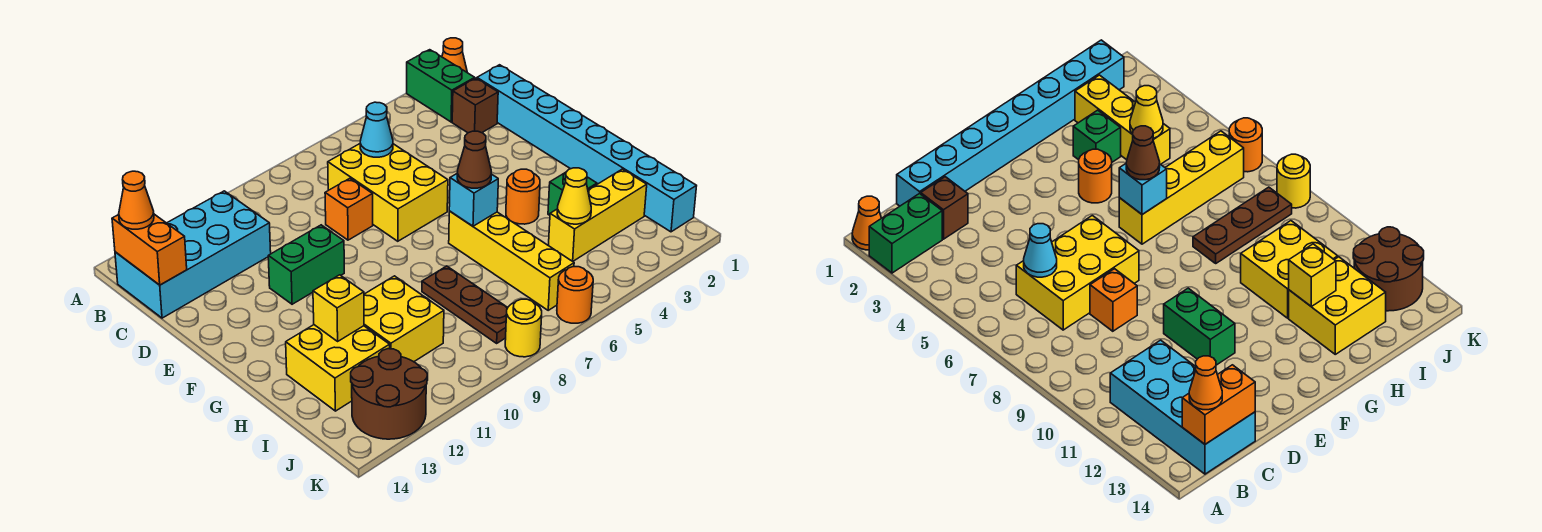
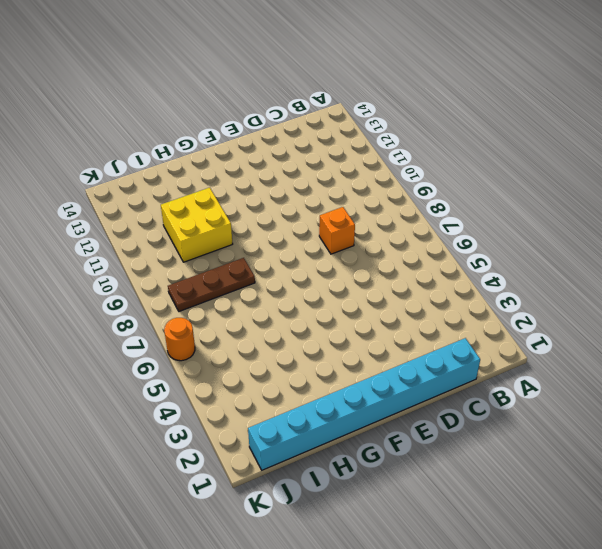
none -> orange 1x1 cone [442,38,467,72]
none -> green 1x2 brick [407,50,475,122]
none -> cyan 2x4 brick [115,191,271,318]

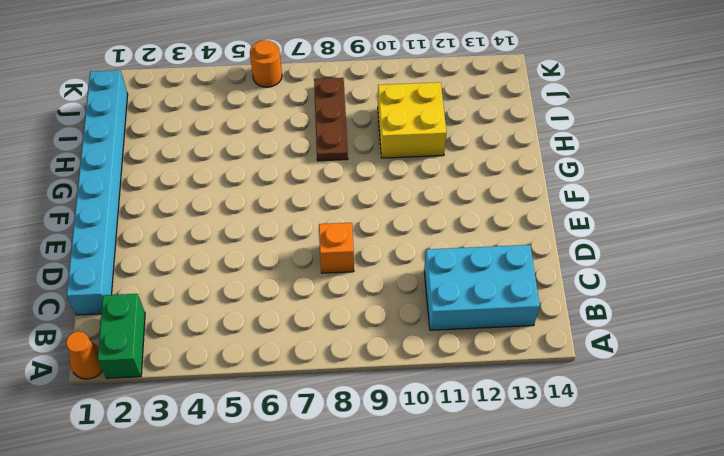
cyan 2x3 brick [424,245,540,330] -> cyan 2x4 brick [115,191,271,318]
none -> brown 1x1 brick [452,78,498,133]
none -> yellow 2x3 brick [328,144,448,241]
none -> green 1x2 brick [268,225,344,304]

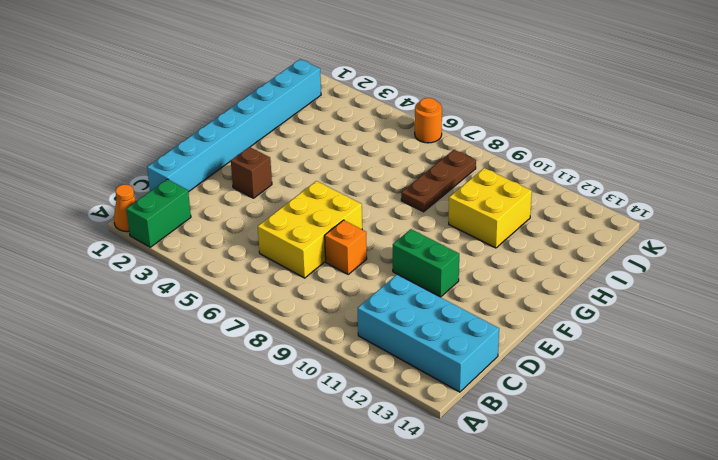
brown 1x1 brick [231,147,272,198] -> brown 1x1 brick moved to [452,78,498,133]
none -> orange 1x1 round brick [506,169,540,224]
none -> yellow 1x4 brick [449,211,574,310]
none -> green 1x1 brick [548,172,597,215]

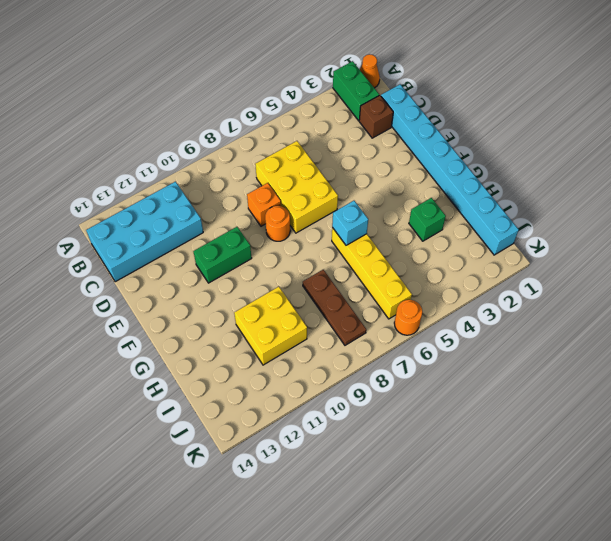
orange 1x1 round brick [265,206,290,241] -> orange 1x1 round brick moved to [506,169,540,224]
none -> yellow 2x2 brick [286,325,390,411]
none -> yellow 1x3 brick [549,169,647,261]
none -> brown 2x2 round brick [351,349,427,439]

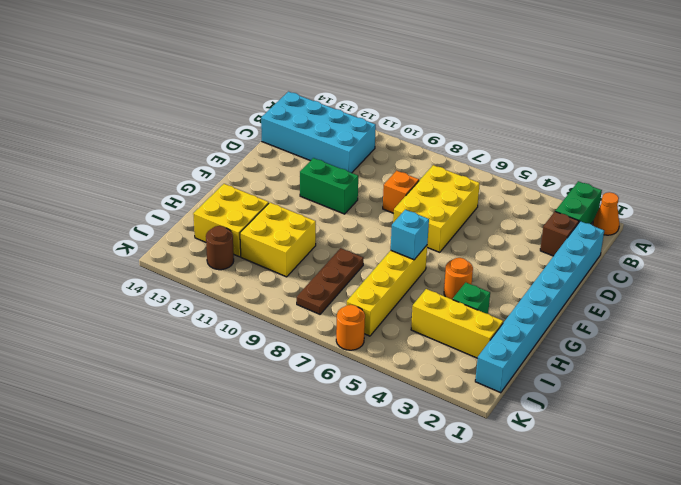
brown 1x1 round brick [206,226,234,270] -> brown 2x2 round brick [351,349,427,439]
none -> yellow 1x1 round brick [505,299,542,357]
none -> orange 1x2 brick [112,214,187,285]
none -> cyan 1x1 cone [360,102,393,157]

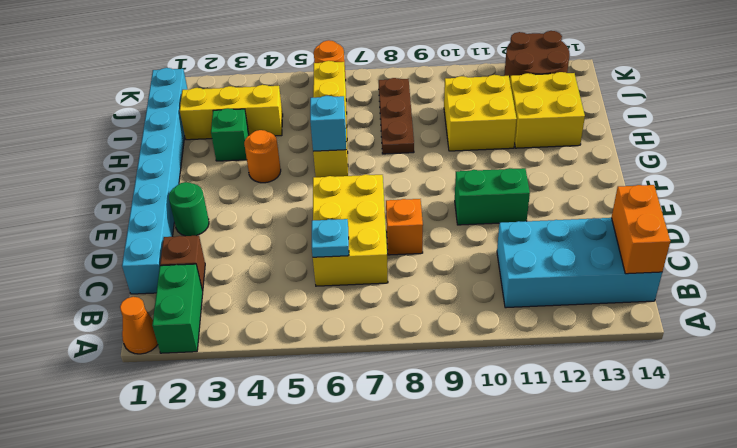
cyan 1x1 plate [312,219,349,257] -> cyan 1x1 cone [360,102,393,157]
green 1x1 round brick [169,182,209,236] -> none
none -> yellow 1x1 round brick [505,299,542,357]
none -> yellow 1x1 brick [313,275,364,341]
none -> yellow 1x1 cone [557,168,591,224]

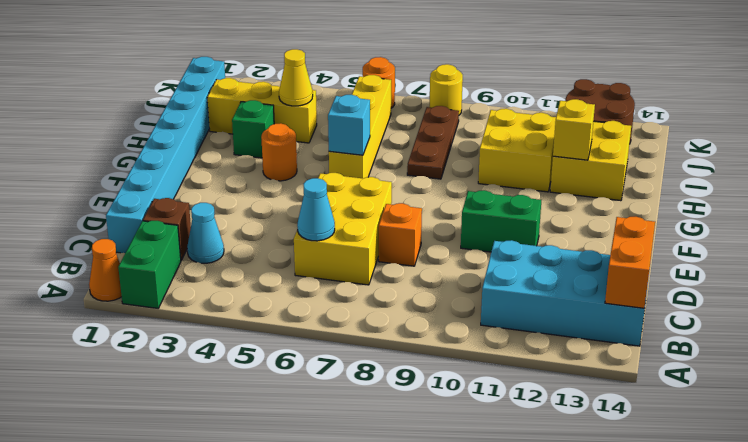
cyan 1x1 cone [187,203,224,263] -> none
none -> orange 1x1 cone [119,171,154,229]
none -> brown 1x1 cone [457,131,491,188]

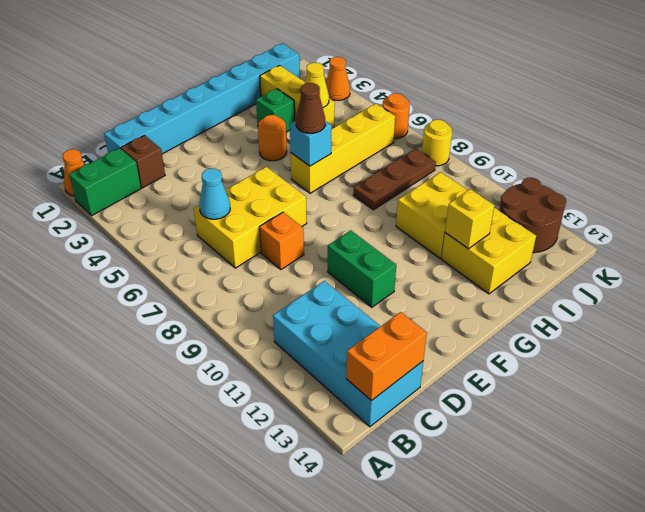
orange 1x1 cone [326,57,350,100] -> orange 1x1 cone moved to [119,171,154,229]

